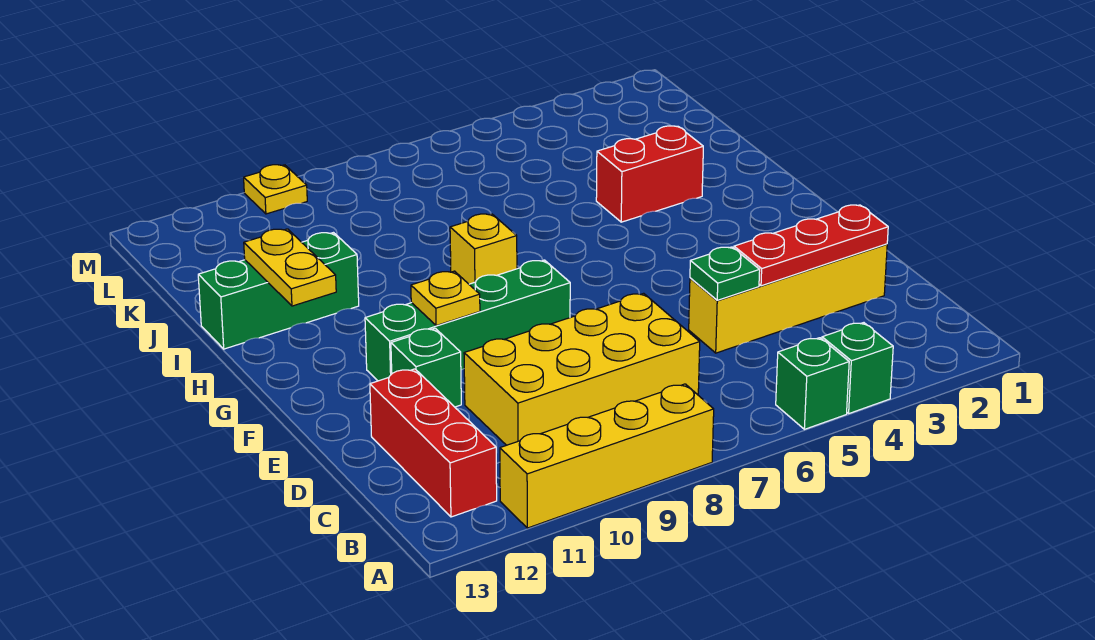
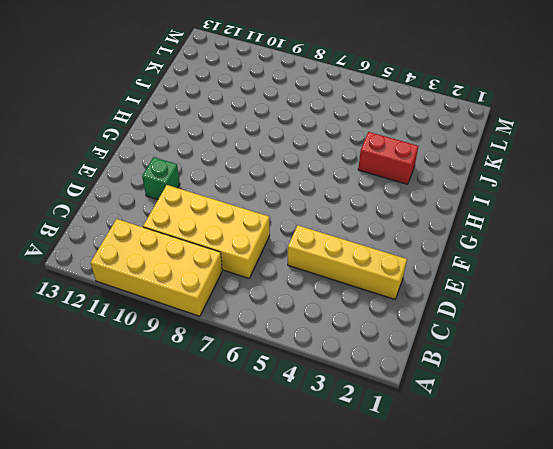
yellow 2x4 brick [90,219,222,316] -> yellow 1x4 brick [500,384,714,528]
none -> green 1x1 brick [822,323,893,413]
none -> green 1x1 brick [776,338,849,429]
none -> red 1x3 brick [370,369,497,517]

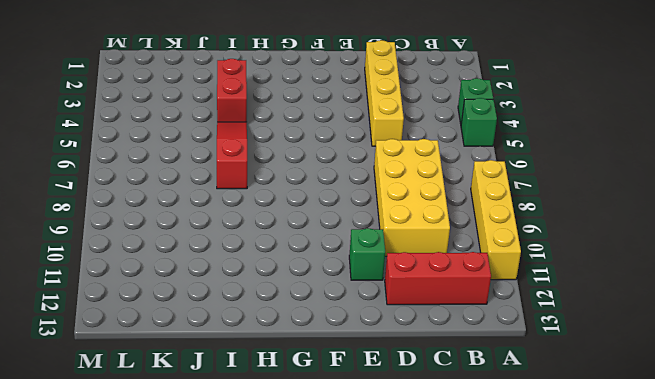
red 1x3 slope [217,122,247,189] -> none
none -> green 1x4 brick [365,260,570,381]
none -> yellow 1x1 brick [450,214,517,284]
none -> green 1x3 brick [198,233,359,349]

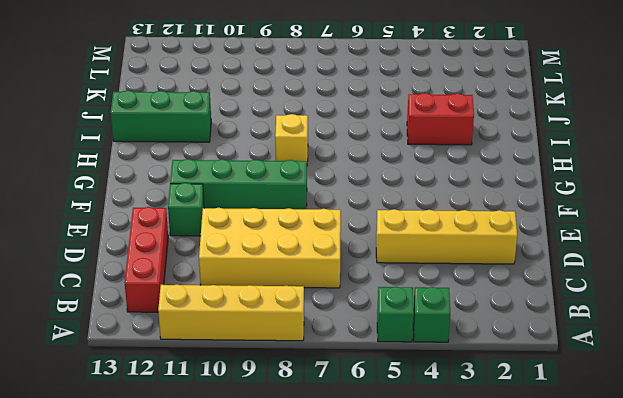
none -> yellow 1x1 plate [244,165,307,214]
none -> red 1x3 plate [734,205,888,286]
none -> green 1x1 plate [690,247,760,300]

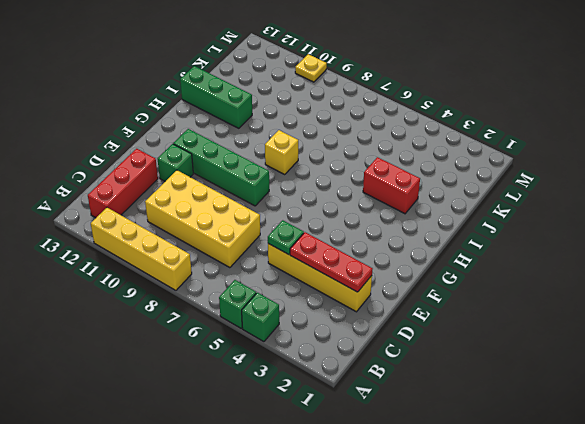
none -> yellow 1x1 plate [411,271,480,326]
none -> yellow 1x2 plate [244,229,336,306]

